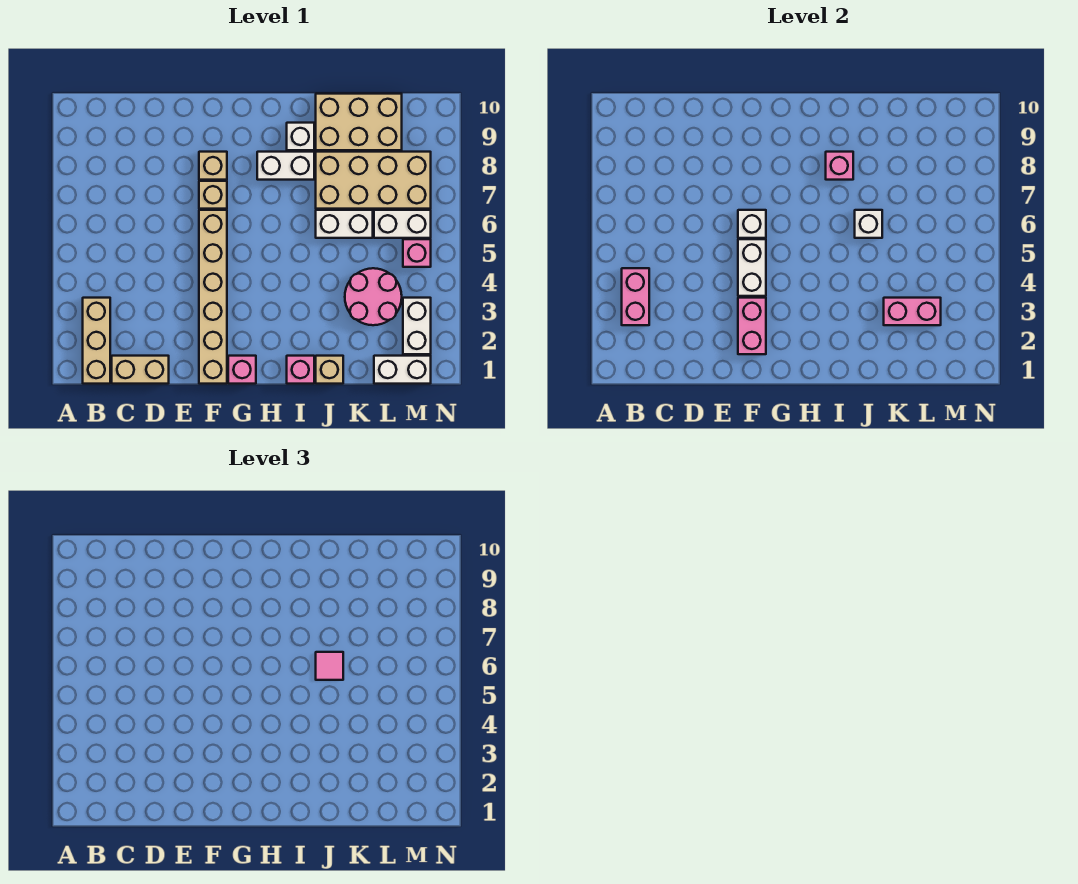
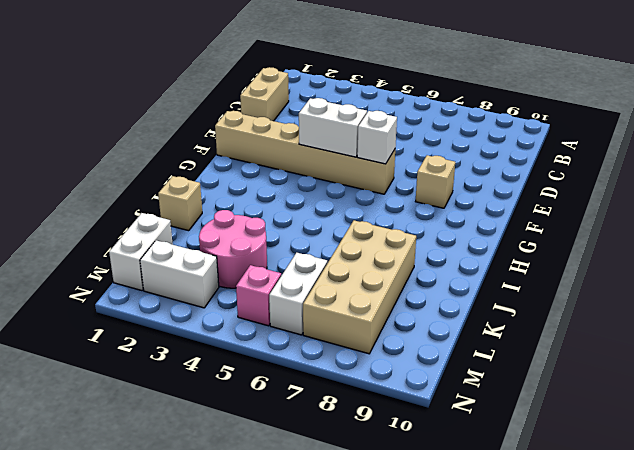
none -> tan 1x3 brick [83,298,110,384]
none -> tan 1x1 brick [199,181,227,209]
none -> pink 1x1 brick [228,356,256,384]

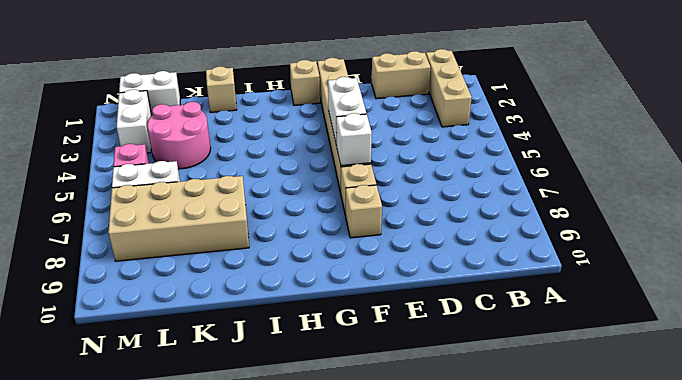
tan 1x1 brick [290,60,320,105] -> pink 1x1 brick [228,356,256,384]
none -> white 1x2 brick [257,152,314,180]
none -> pink 1x1 brick [287,356,314,384]
none -> white 1x1 brick [287,123,314,150]

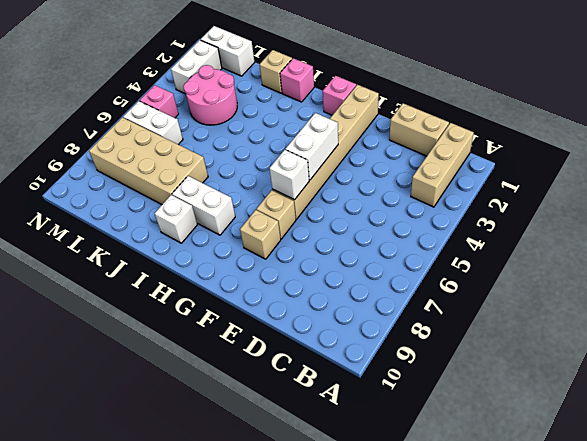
none -> white 1x2 brick [316,210,373,238]
none -> tan 2x3 brick [316,94,402,150]
none -> pink 1x2 brick [622,268,649,325]

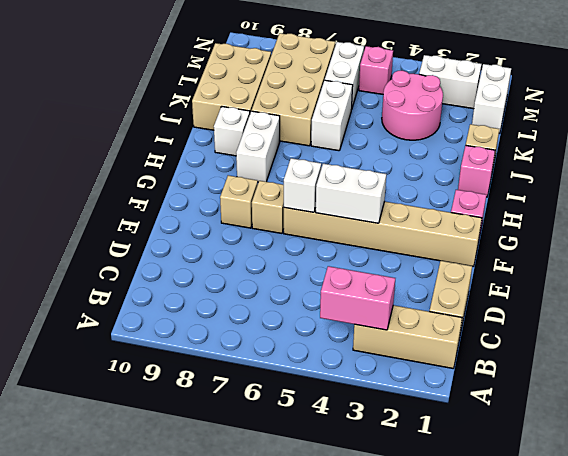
none -> pink 1x2 brick [738,298,766,354]
none -> pink 1x1 brick [826,152,853,180]
none -> white 1x1 brick [855,210,882,238]

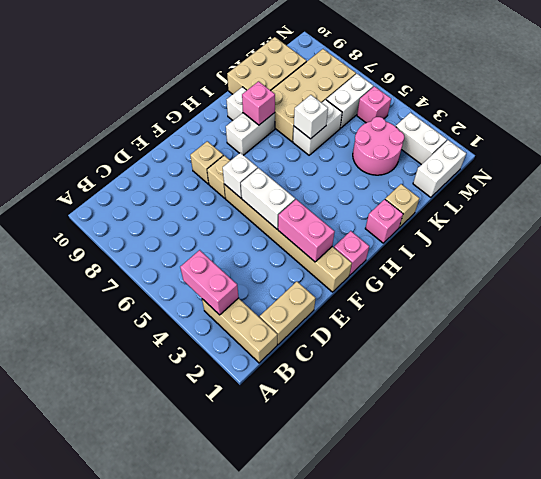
none -> pink 1x2 brick [884,298,941,325]
none -> pink 1x1 tile [316,652,343,680]

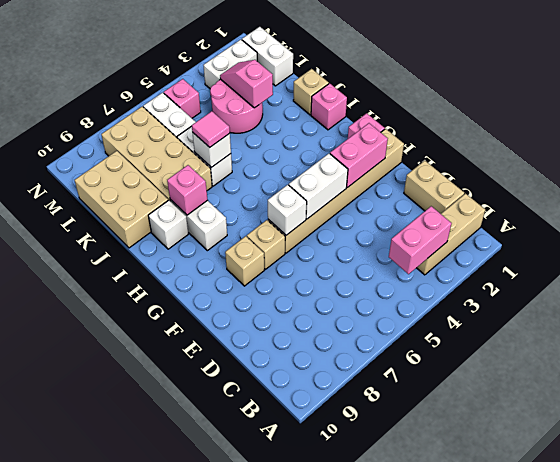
pink 1x2 slope [220,60,273,108] -> pink 1x2 brick [884,298,941,325]

